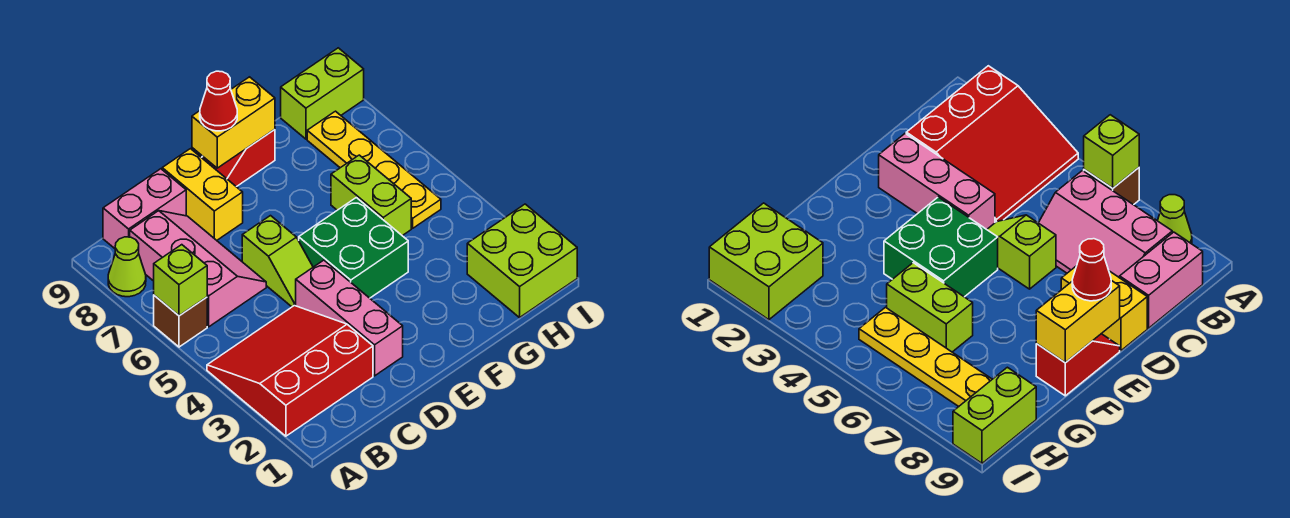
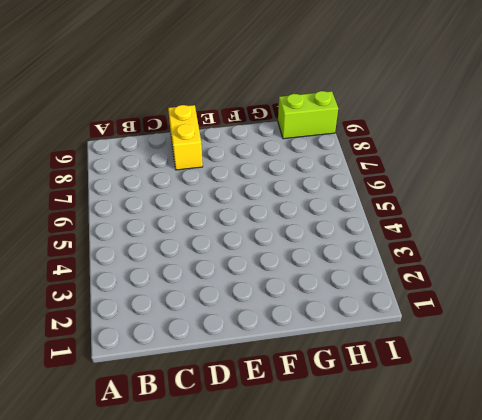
none -> red 3x3 slope [207,306,373,436]
none -> brown 1x1 brick [154,295,207,347]
none -> lime 1x1 cone [108,237,146,297]

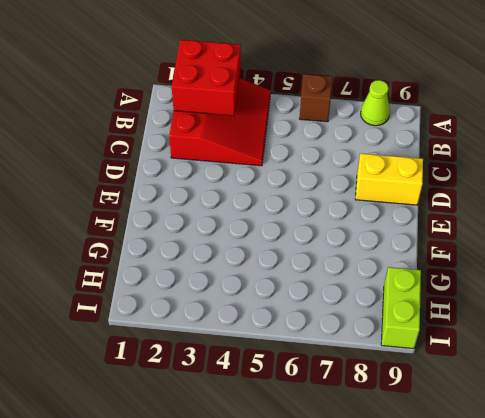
red 2x2 brick [172,40,241,116] -> none
none -> pink 2x3 slope [130,211,266,327]
none -> pink 1x2 brick [103,169,186,248]
none -> pink 1x3 brick [296,260,403,376]

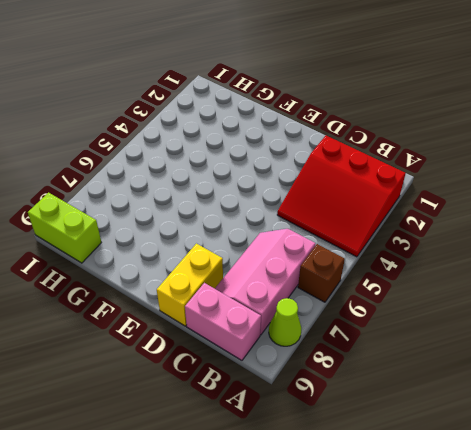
none -> pink 1x3 brick [296,260,403,376]
none -> lime 1x2 slope [242,216,313,307]
none -> green 2x2 brick [299,198,408,298]

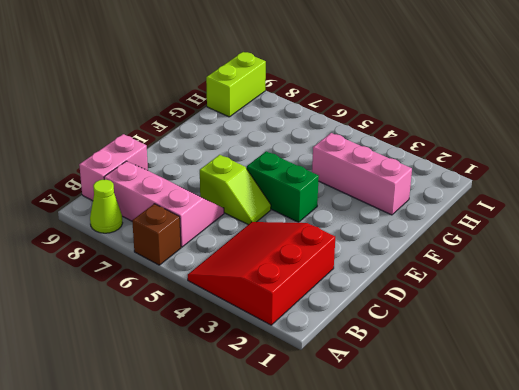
green 1x2 brick [247,151,319,222] -> green 2x2 brick [299,198,408,298]
pink 1x3 brick [312,133,412,215] -> pink 1x3 brick moved to [296,260,403,376]
none -> yellow 1x2 brick [162,149,243,240]
none -> red 1x2 slope [202,130,275,187]
none -> lime 1x2 brick [331,155,411,236]

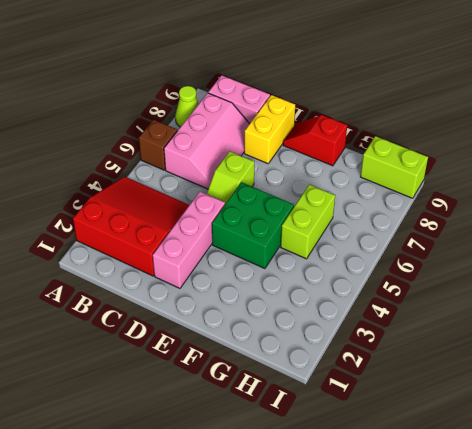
none -> lime 2x2 brick [467,204,577,318]
none -> yellow 1x4 plate [307,111,441,228]
none -> lime 1x1 brick [154,245,207,316]

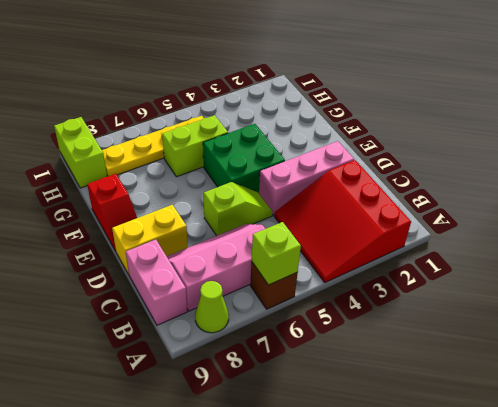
none -> lime 2x2 brick [467,204,577,318]
none -> yellow 1x2 brick [192,77,275,168]
none -> red 1x1 cone [200,71,237,131]

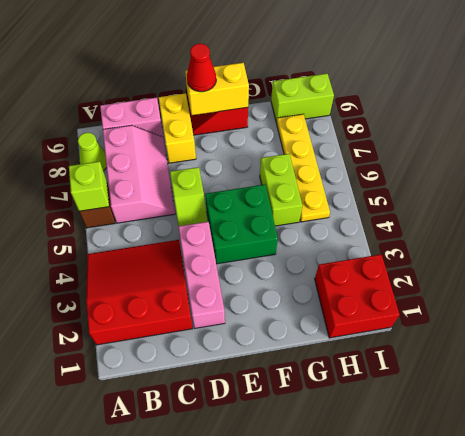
red 2x2 brick [315,254,400,338] -> lime 2x2 brick [467,204,577,318]

